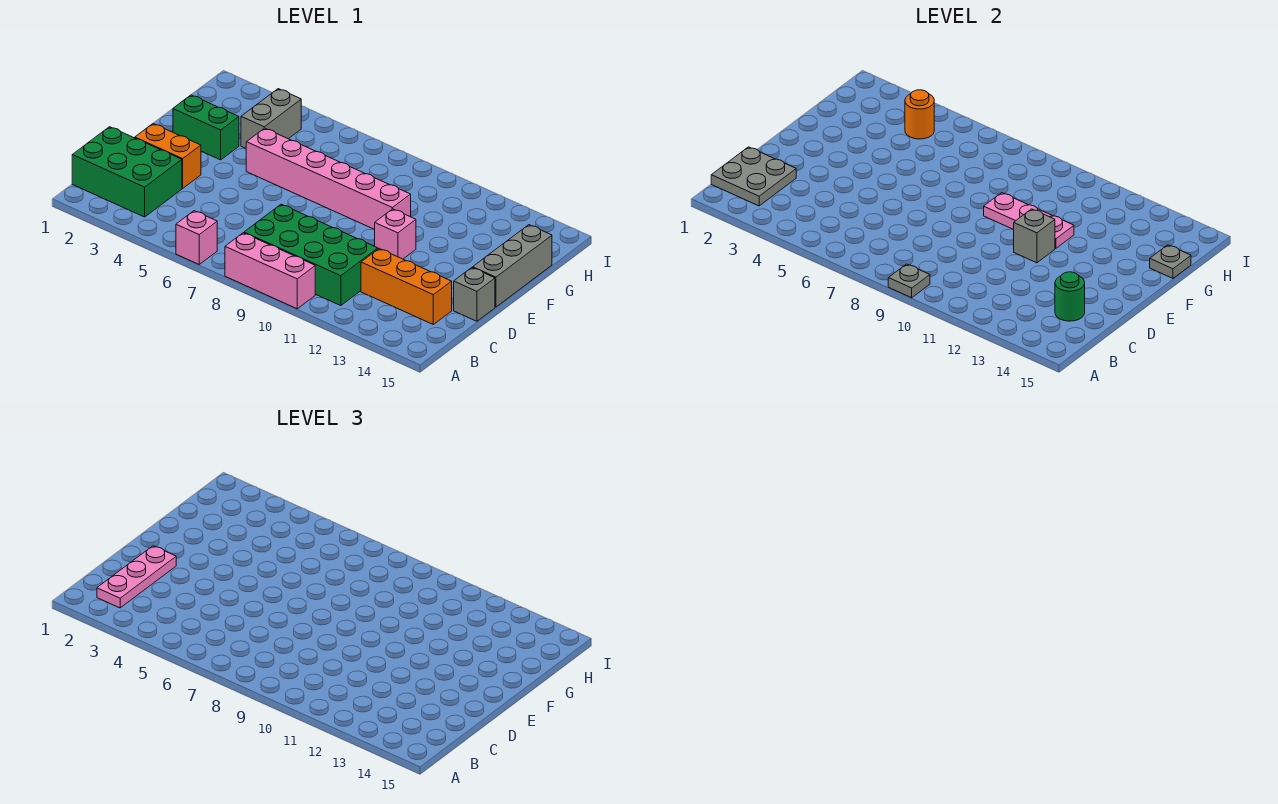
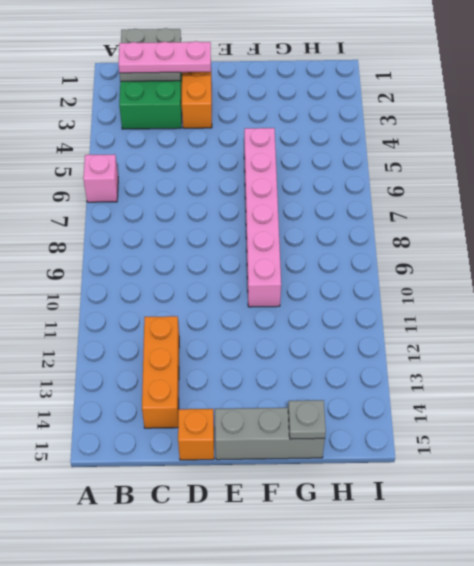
orange 1x1 brick [178,409,214,460] -> grey 1x1 brick [454,268,495,321]
none -> pink 1x3 brick [225,233,315,309]
none -> green 2x4 brick [244,204,378,306]
none -> pink 1x1 brick [375,209,416,259]

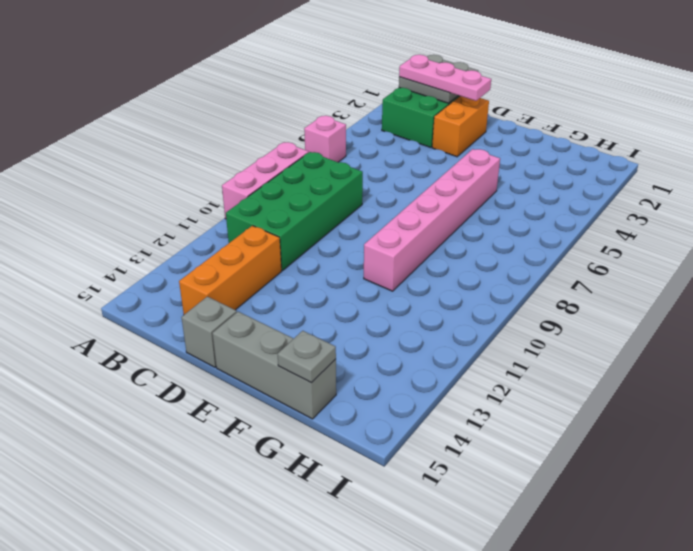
none -> pink 1x1 brick [375,209,416,259]
none -> green 1x2 brick [173,95,239,160]
none -> grey 1x2 brick [241,89,301,148]

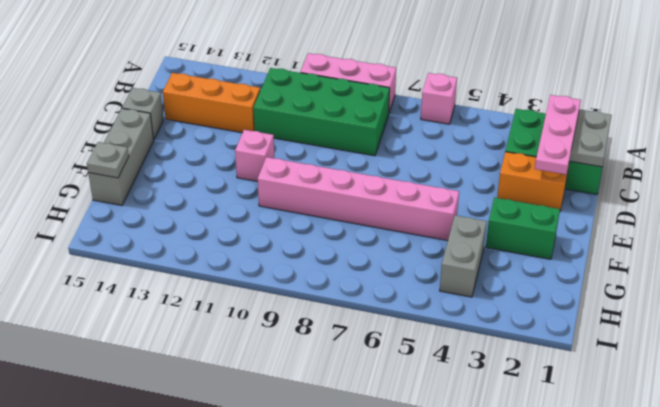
none -> grey 1x1 plate [888,264,930,298]
none -> green 1x1 round brick [1055,272,1085,321]
none -> grey 1x1 brick [1014,209,1055,263]

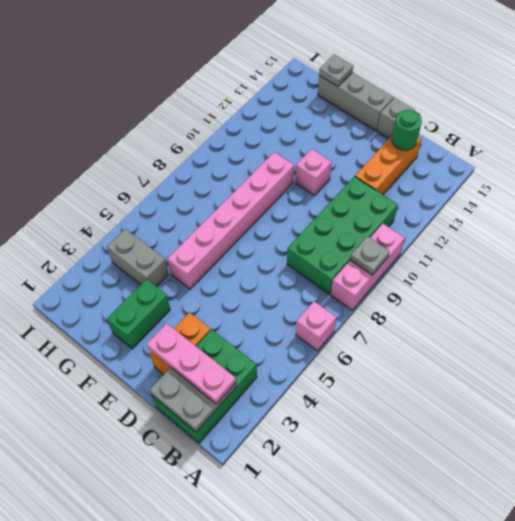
none -> grey 1x1 brick [1014,209,1055,263]
none -> pink 1x3 plate [984,193,1074,248]
none -> orange 1x1 round brick [905,90,934,139]

